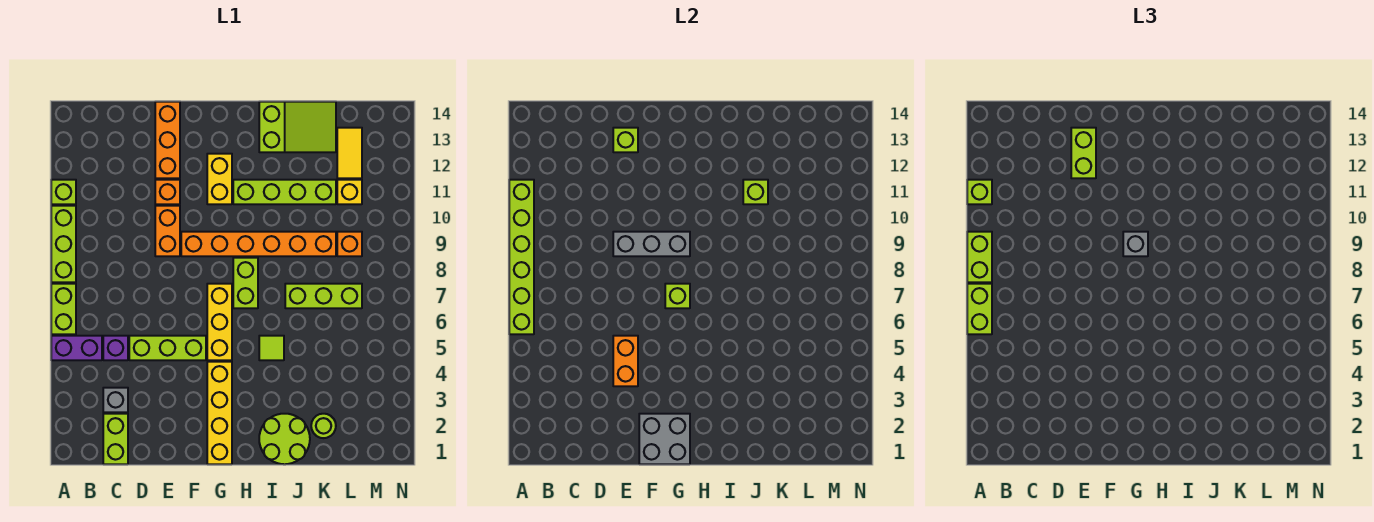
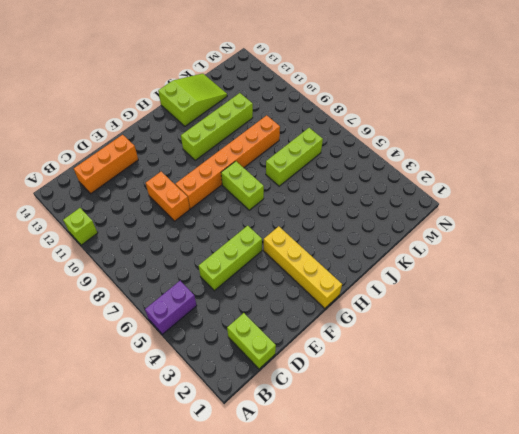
orange 1x3 brick [74,135,138,194] -> orange 1x3 brick turned to [155,102,180,178]
none -> lime 1x2 brick [51,284,76,334]
none -> lime 1x3 brick [51,206,76,282]
none -> grey 1x1 brick [103,388,128,412]
none -> purple 1x1 brick [103,336,128,360]

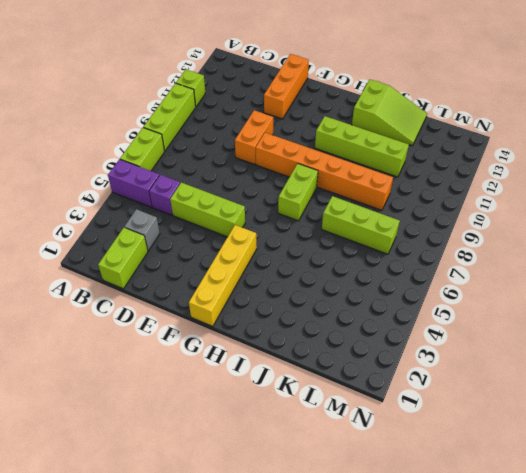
none -> orange 1x1 brick [155,180,180,204]
none -> yellow 1x3 brick [207,284,232,360]
none -> yellow 1x2 brick [207,154,232,204]
none -> lime 2x2 round brick [259,414,310,464]

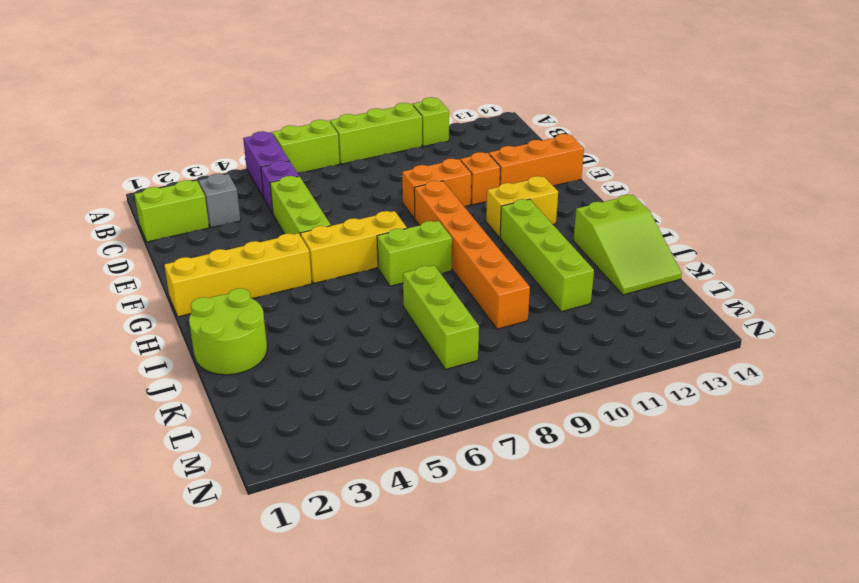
none -> lime 1x1 tile [259,336,284,360]
none -> lime 1x1 round brick [311,414,336,438]
none -> orange 1x1 brick [337,232,362,256]
none -> yellow 1x1 brick [337,180,362,204]

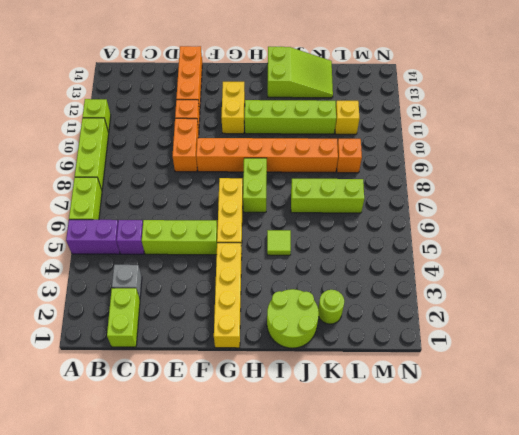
none -> yellow 1x2 tile [337,128,362,178]
none -> lime 1x6 brick [509,180,534,334]
none -> orange 1x2 brick [613,336,638,386]
none -> grey 1x3 brick [613,232,690,256]

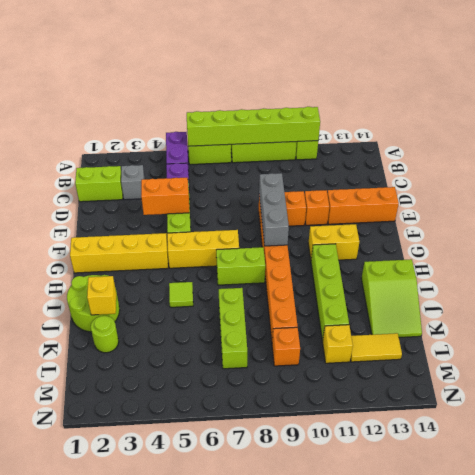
yellow 1x1 brick [87,276,116,315] -> none
none -> lime 1x1 brick [613,128,638,152]
none -> grey 2x2 brick [639,414,690,464]
none -> lime 1x1 brick [665,284,690,308]
none -> lime 1x1 brick [743,180,768,204]

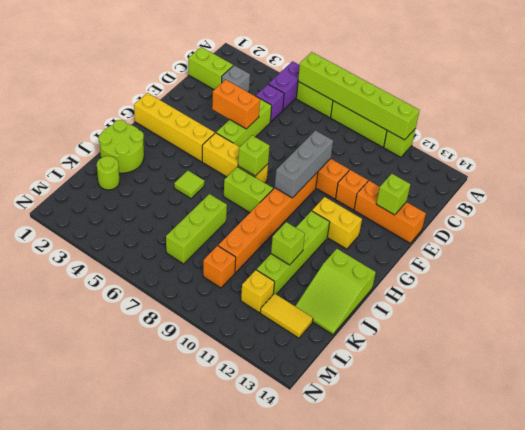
none -> grey 2x2 brick [639,414,690,464]
none -> lime 1x2 brick [967,284,992,334]
none -> lime 1x2 brick [967,232,992,282]
none -> lime 1x1 brick [967,180,992,204]

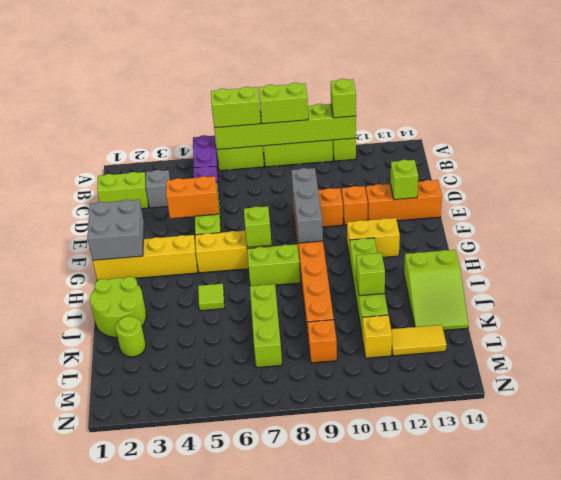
none -> lime 1x2 brick [1071,128,1096,178]
none -> grey 1x1 brick [1123,232,1148,256]

